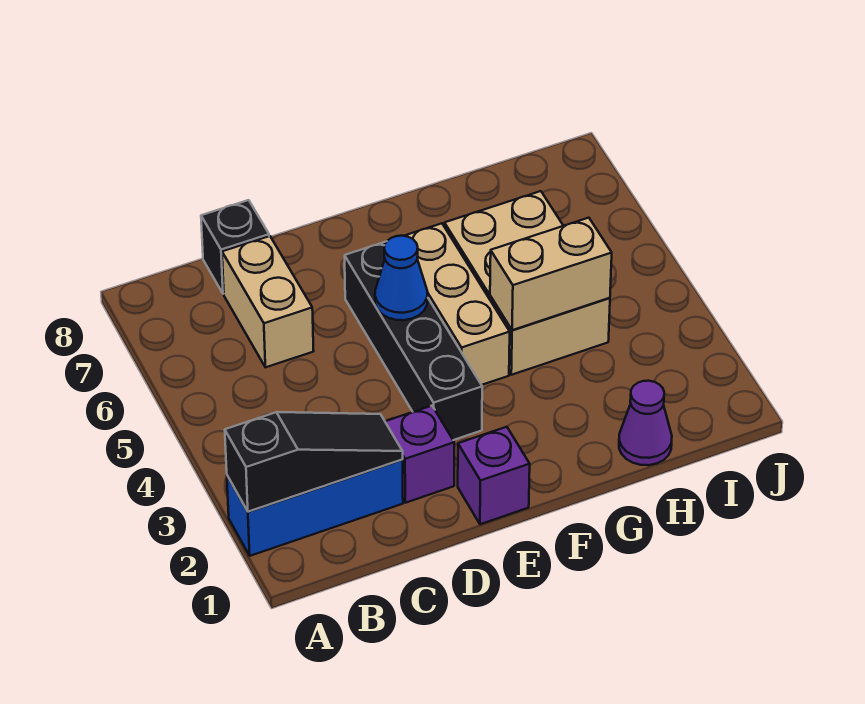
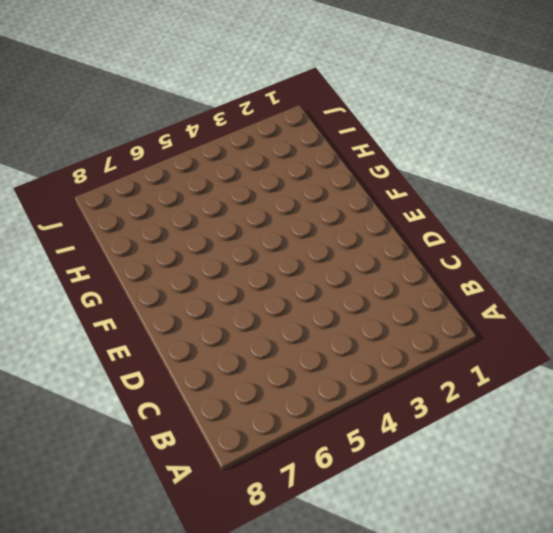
none -> blue 1x3 brick [227,460,403,556]
none -> tan 1x2 brick [222,236,314,367]
none -> black 1x1 brick [201,200,269,294]

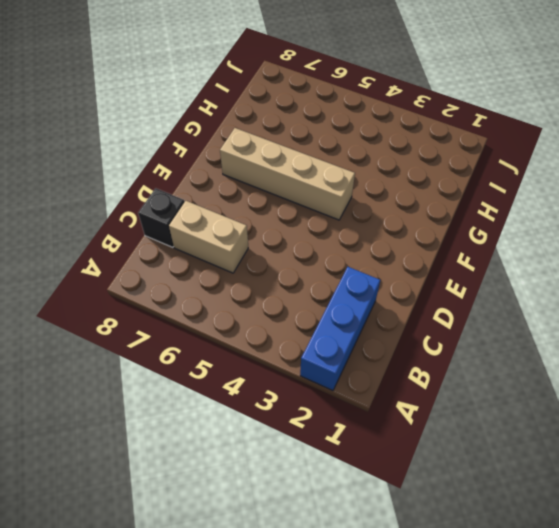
tan 1x4 brick [220,128,355,220] -> tan 1x3 brick [405,223,510,385]
none -> purple 1x1 brick [385,406,454,503]
none -> purple 1x1 brick [458,427,530,524]
none -> black 1x4 brick [345,241,482,440]

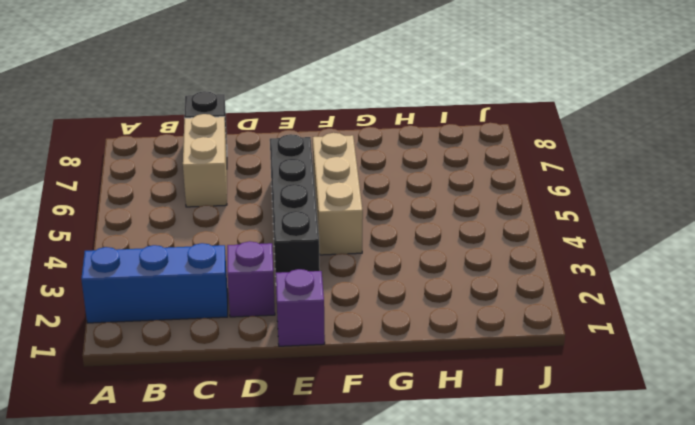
none -> tan 2x3 brick [445,191,610,375]
none -> purple 1x1 cone [619,381,672,465]
none -> black 1x3 slope [225,412,403,512]

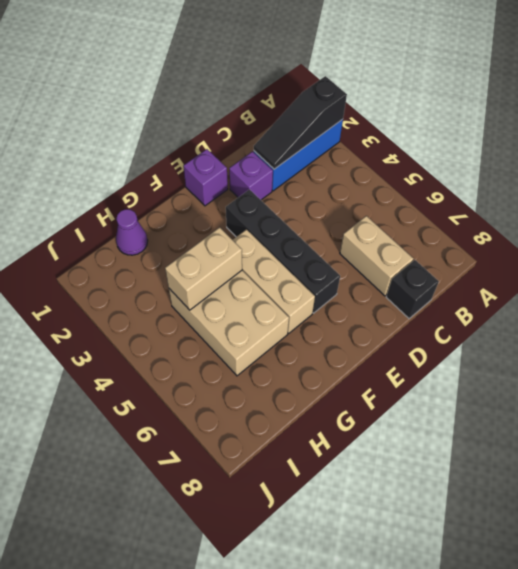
none -> blue 1x1 cone [375,236,428,320]

